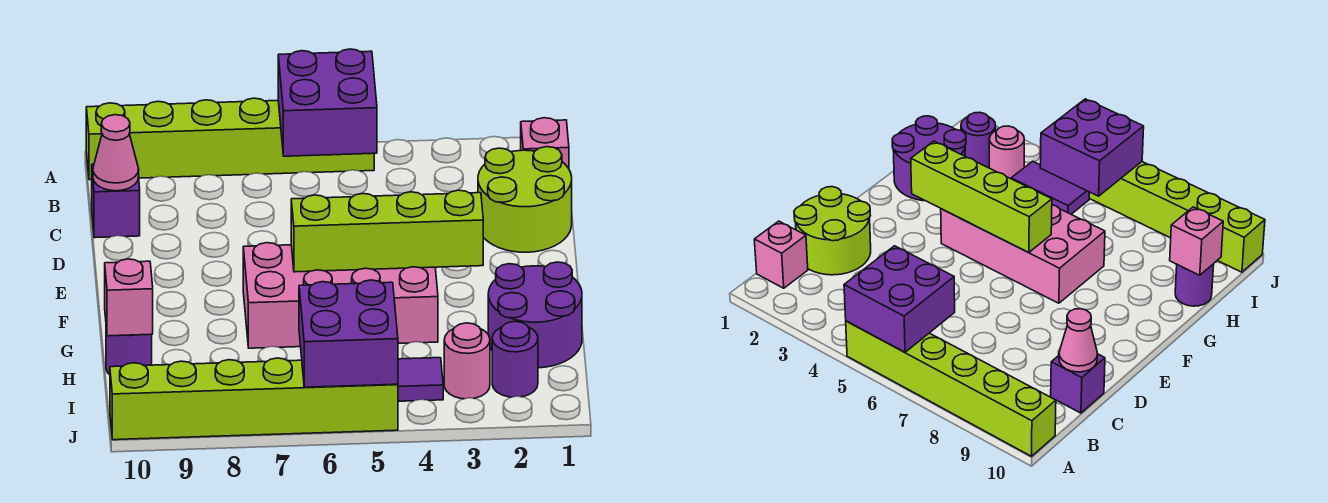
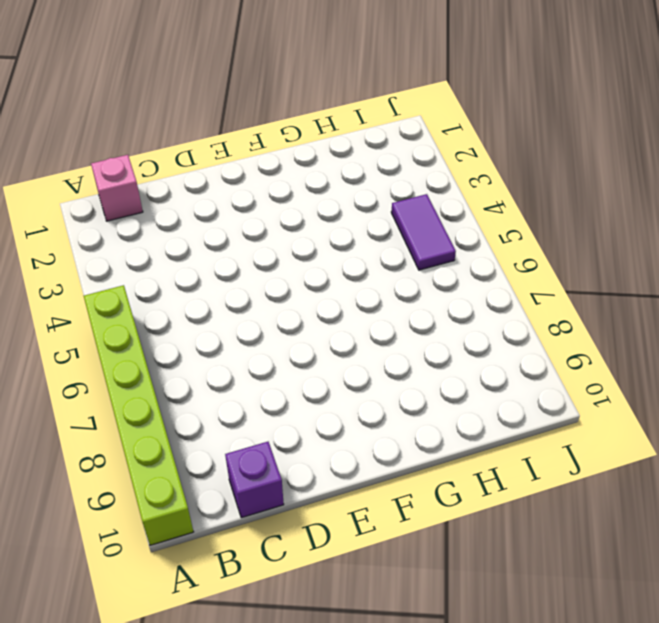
none -> lime 2x2 round brick [478,147,572,252]
none -> pink 2x4 brick [243,243,438,348]
none -> purple 2x2 round brick [488,262,582,368]

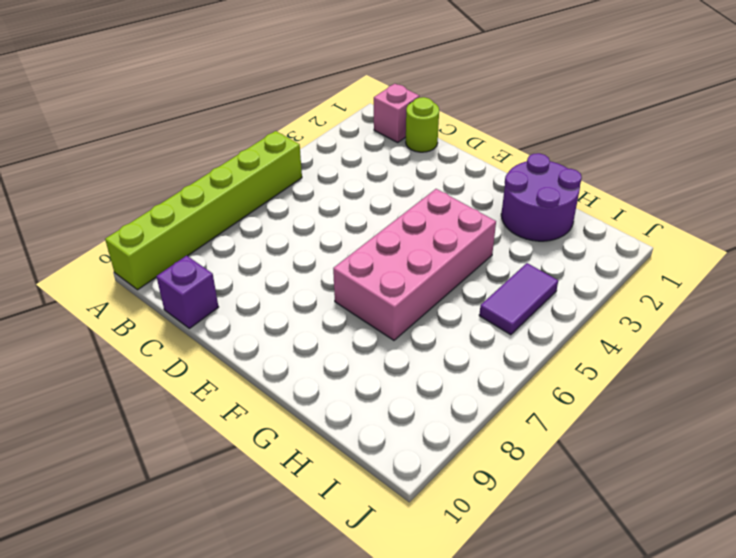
lime 1x1 round brick [406,97,439,152] -> lime 2x2 round brick [478,147,572,252]
none -> purple 1x1 round brick [106,329,152,375]
none -> purple 1x1 round brick [492,321,538,397]
none -> pink 1x1 round brick [444,323,490,399]

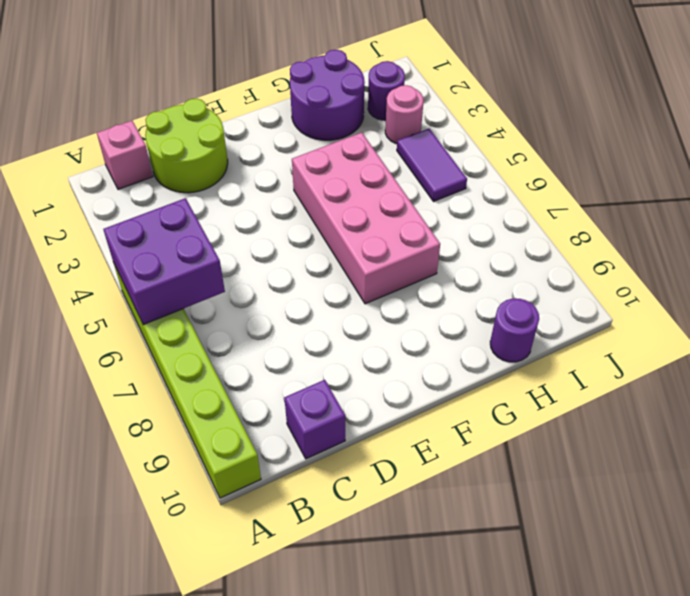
none -> lime 1x6 brick [110,358,398,440]
none -> pink 1x1 cone [93,115,139,191]
none -> lime 1x4 brick [291,190,483,272]

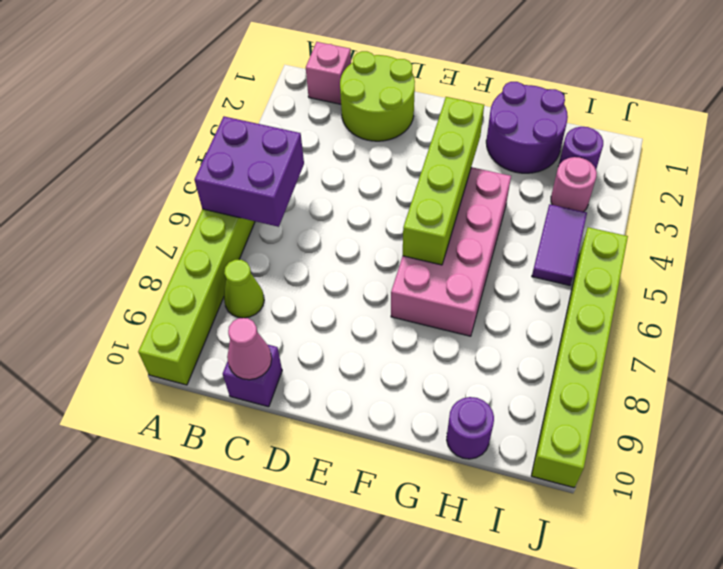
lime 1x1 cone [224,260,264,318] -> none
none -> pink 1x1 brick [105,259,153,336]
none -> purple 2x2 brick [299,280,398,387]

